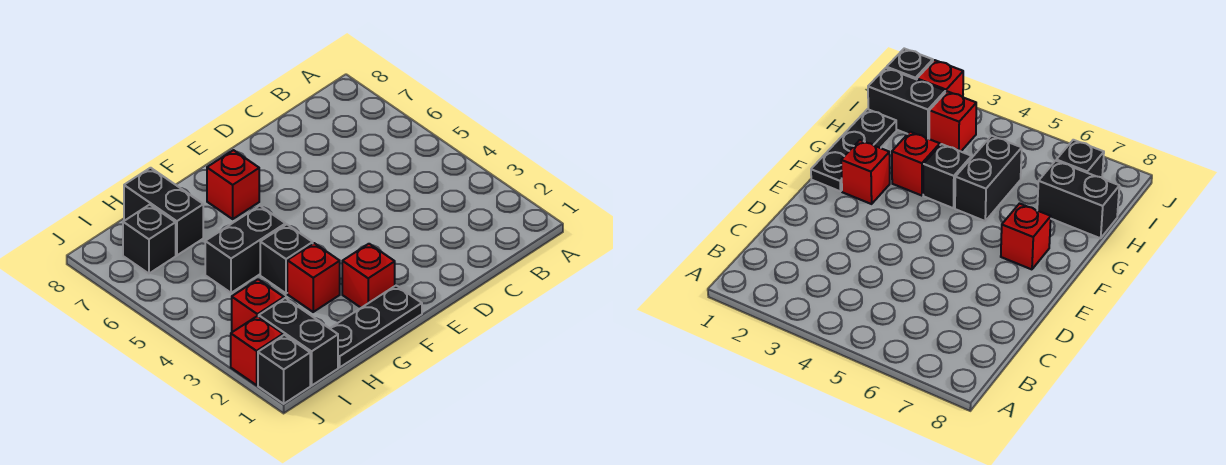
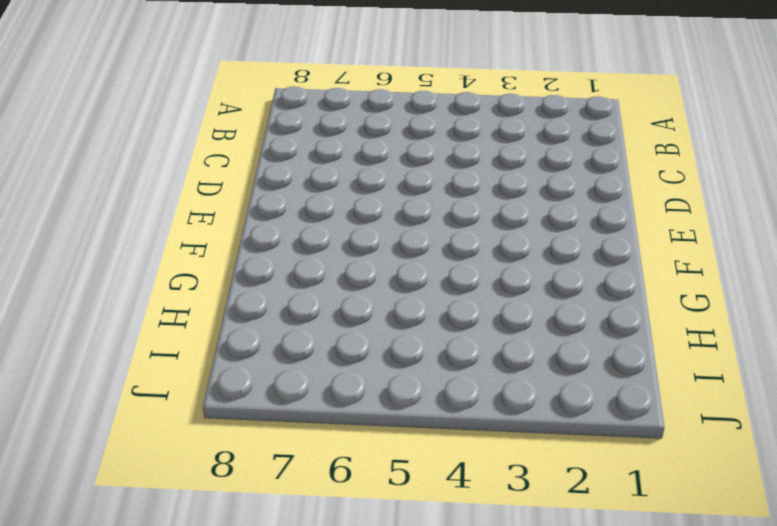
none -> black 1x3 plate [330,286,422,368]
none -> red 1x1 brick [342,244,395,308]
none -> red 1x1 brick [207,150,259,219]

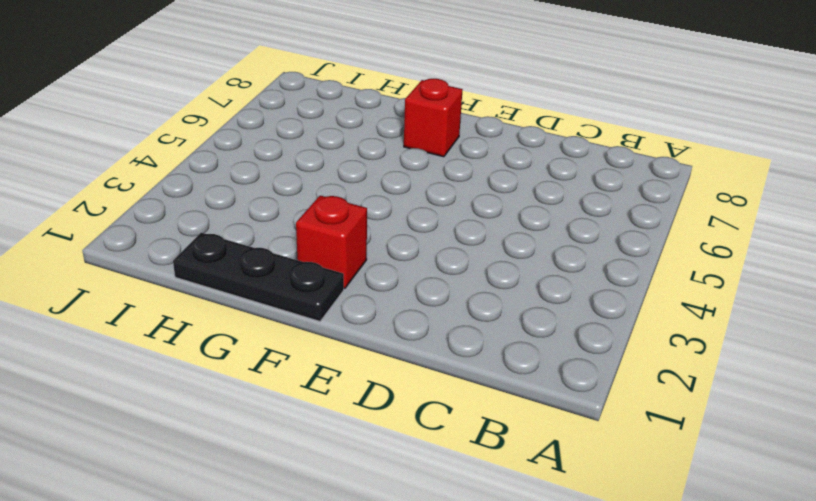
none -> red 1x1 brick [287,243,340,312]
none -> black 1x1 brick [260,224,313,293]
none -> black 1x2 brick [205,206,286,293]

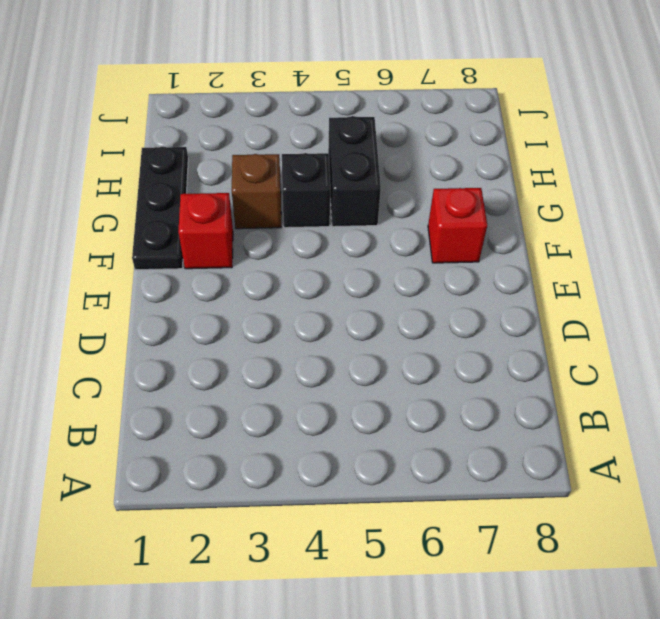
brown 1x1 brick [232,154,281,229] -> red 1x1 brick [287,243,340,312]
none -> black 1x2 brick [124,168,203,255]
none -> black 1x2 brick [259,298,338,386]
none -> red 1x1 brick [232,279,284,331]

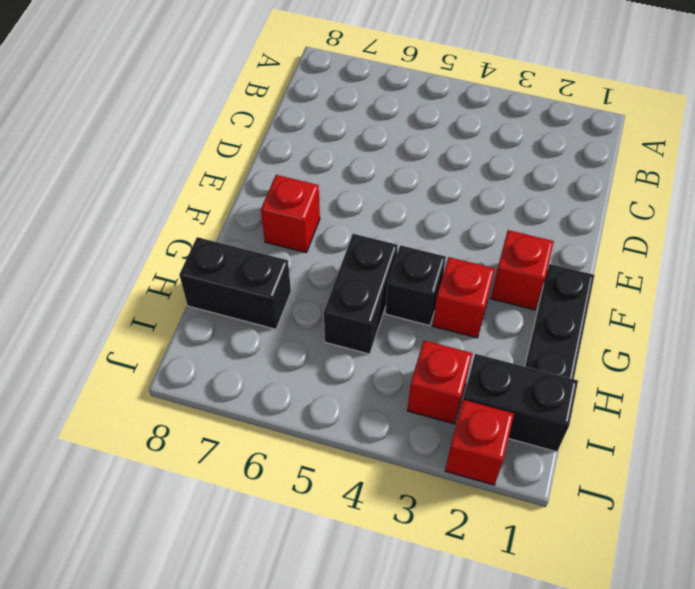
none -> black 1x1 brick [123,205,176,274]
none -> black 1x1 brick [258,335,310,404]

